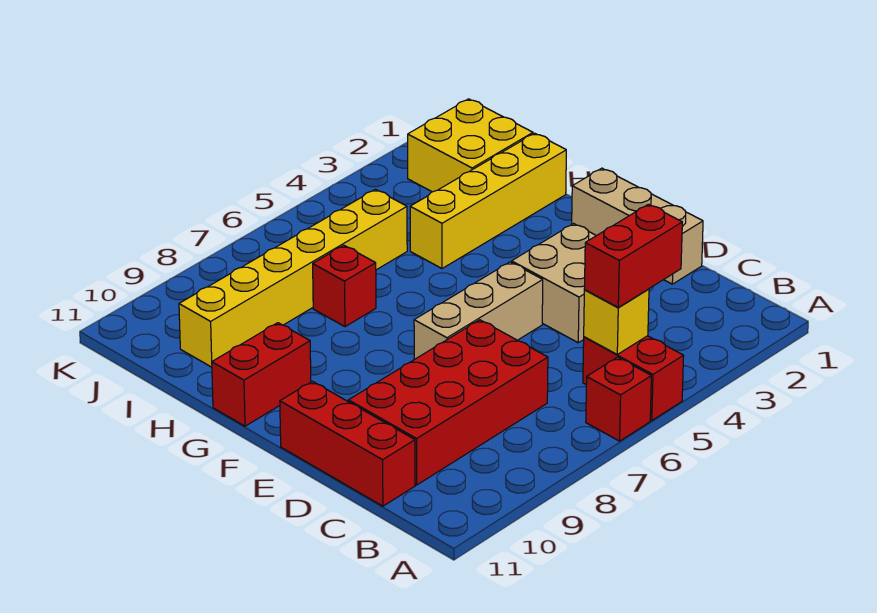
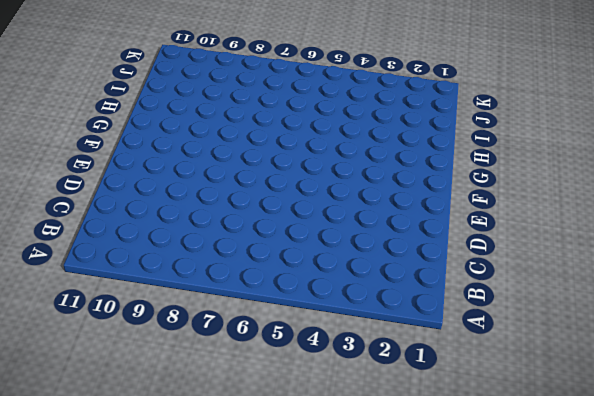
none -> red 1x2 brick [583,336,684,421]
none -> red 1x1 brick [586,357,651,441]
none -> red 2x4 brick [348,320,548,485]

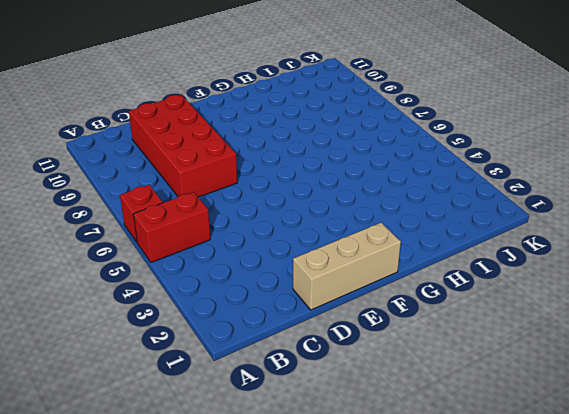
none -> red 1x3 brick [280,381,415,506]
none -> tan 2x2 brick [512,224,596,343]
none -> tan 1x3 brick [414,262,543,359]

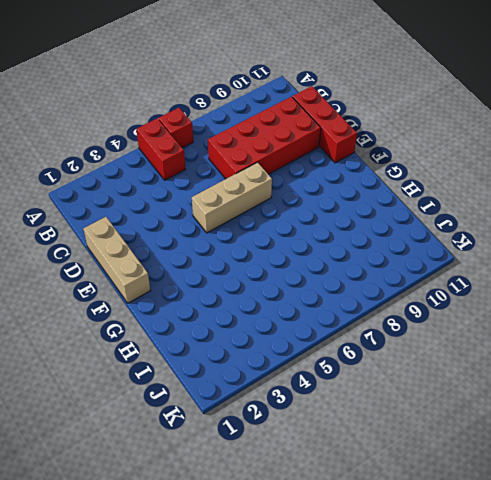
none -> tan 2x2 brick [512,224,596,343]
none -> red 1x2 brick [212,323,311,426]
none -> yellow 1x4 brick [410,133,566,268]

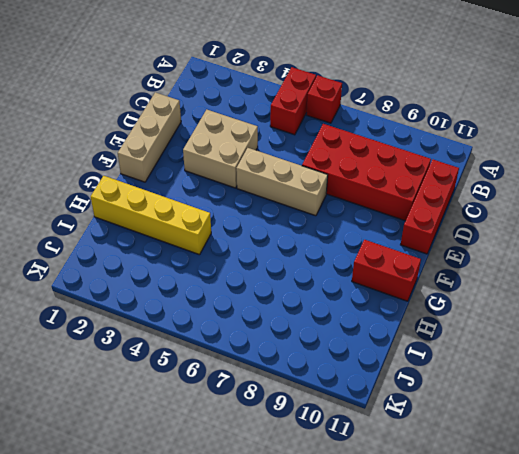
none -> red 1x1 brick [313,245,376,327]
none -> yellow 2x2 brick [408,99,533,192]
none -> yellow 1x6 brick [179,189,407,367]

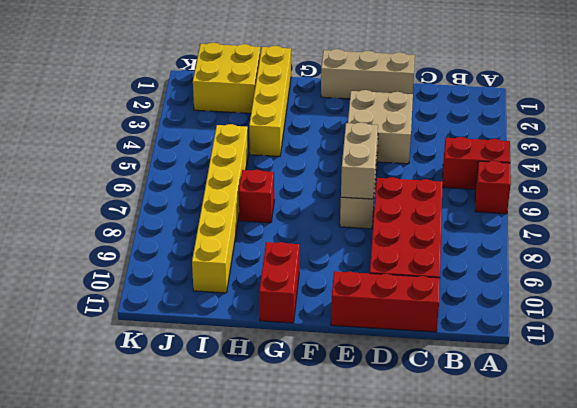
tan 1x2 brick [341,122,378,199] -> none
none -> yellow 1x1 brick [584,289,649,354]
none -> red 1x2 brick [584,204,682,307]

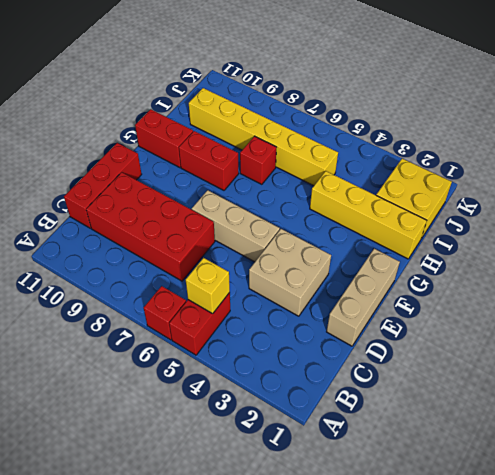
red 1x2 brick [179,131,239,190] -> red 1x2 brick moved to [584,204,682,307]

